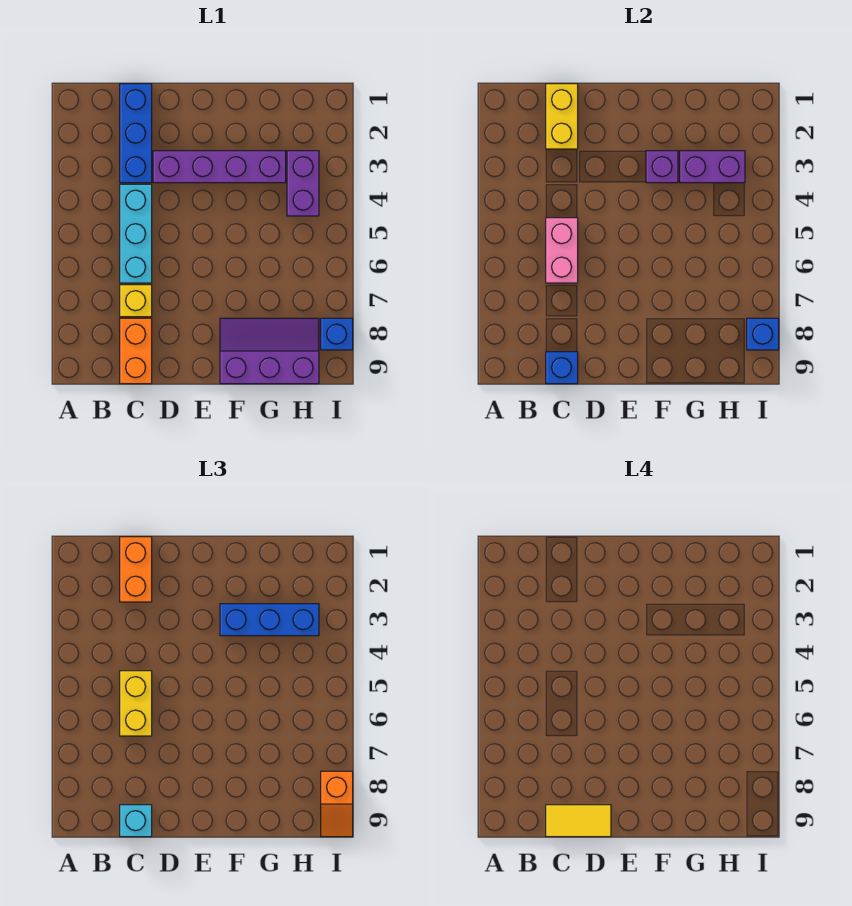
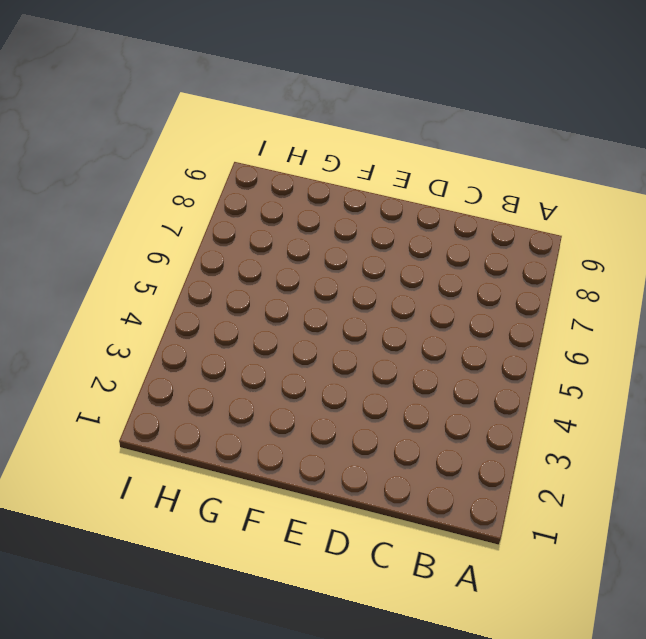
none -> blue 1x3 brick [120,84,152,183]
none -> cyan 1x3 brick [120,184,152,283]
none -> yellow 1x1 brick [120,285,152,317]

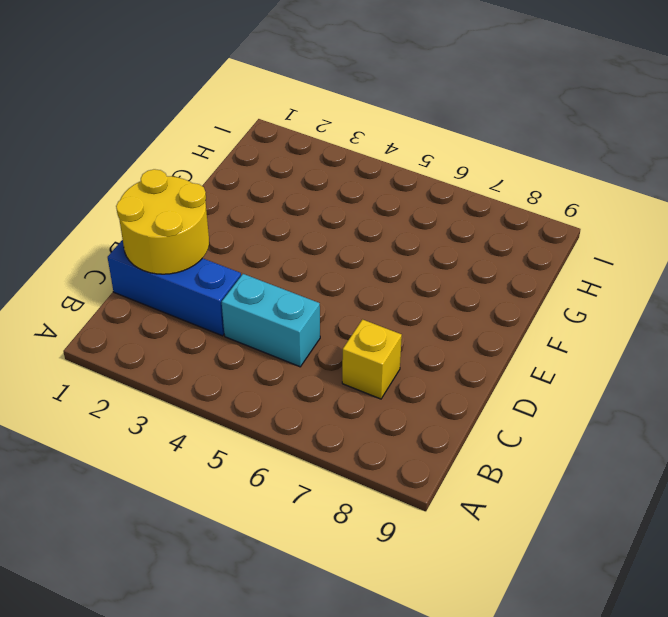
yellow 2x2 round brick [116,169,209,274] -> yellow 1x2 brick [546,84,578,149]
cyan 1x2 brick [222,274,320,367] -> cyan 1x3 brick [120,184,152,283]
none -> orange 1x2 brick [120,318,152,384]
none -> purple 1x4 brick [153,151,286,183]
none -> purple 2x3 slope [220,318,319,384]

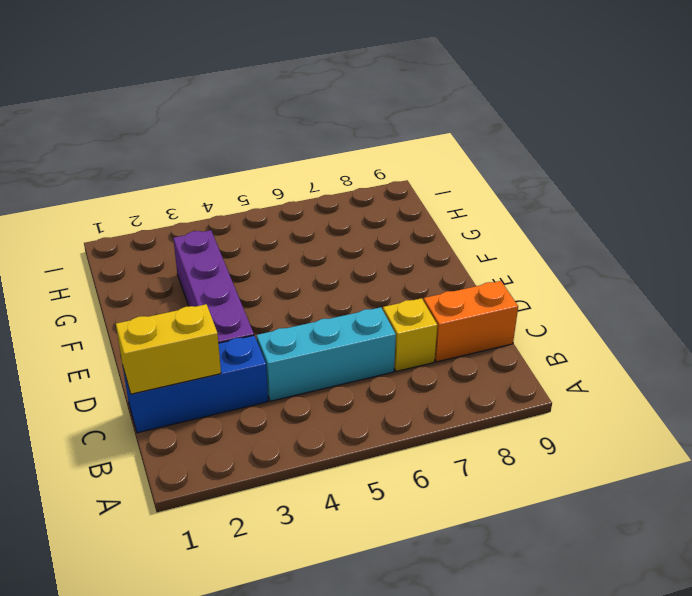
none -> purple 2x3 slope [220,318,319,384]
none -> purple 1x2 brick [287,151,319,216]
none -> blue 1x1 brick [321,318,353,350]

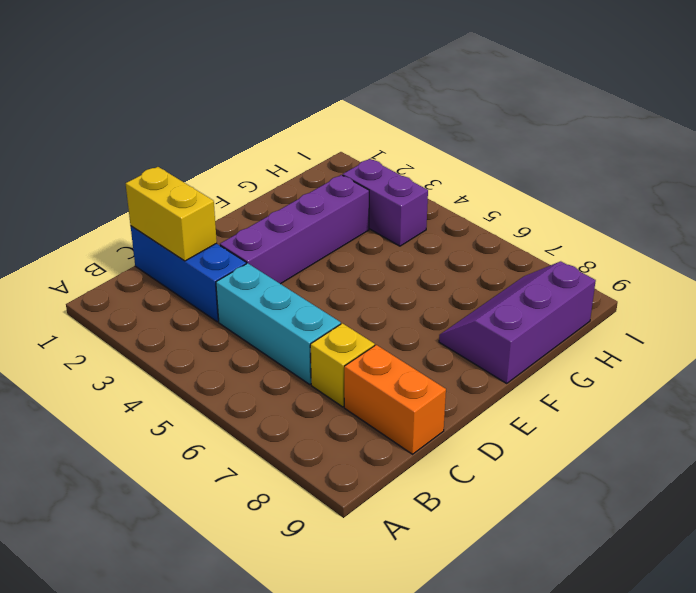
none -> blue 1x1 brick [321,318,353,350]
none -> pink 1x2 brick [546,218,578,283]
none -> blue 1x1 brick [546,352,578,384]

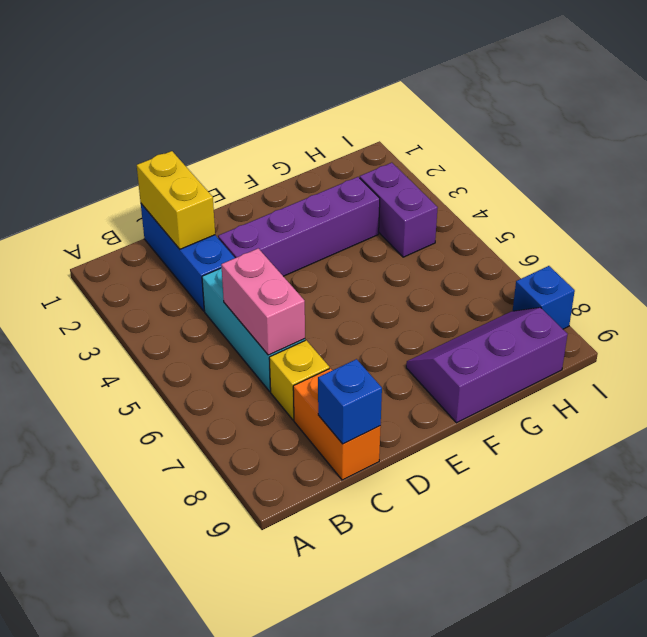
none -> purple 1x1 brick [646,151,678,183]
none -> purple 1x2 brick [680,151,745,183]
none -> blue 1x1 brick [747,318,779,350]

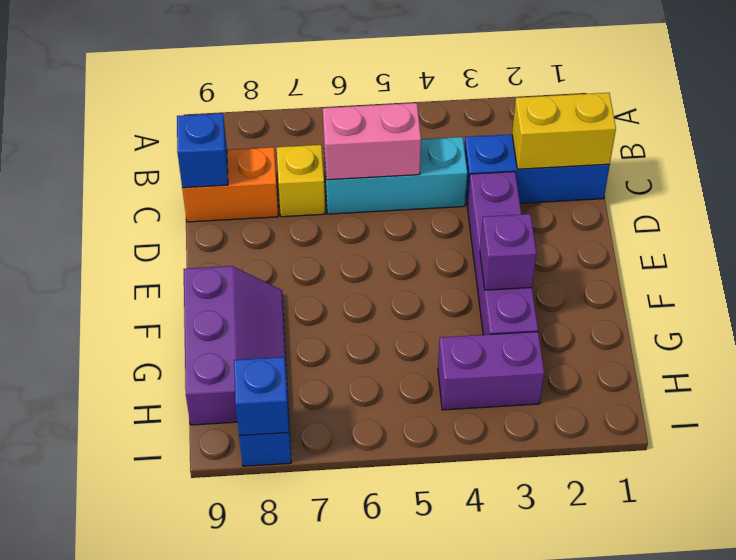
none -> purple 1x2 brick [680,151,745,183]
none -> orange 1x2 brick [120,537,152,602]
none -> yellow 1x2 brick [120,671,152,736]

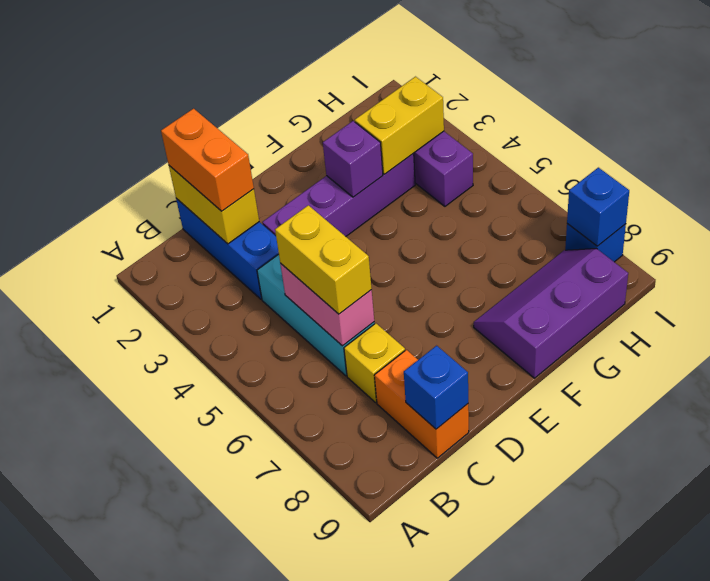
yellow 1x2 brick [355,77,444,174] -> purple 1x2 brick [680,151,745,183]
none -> cyan 1x1 brick [120,805,152,837]
none -> blue 1x3 brick [220,604,319,636]
none -> orange 1x2 slope [321,771,353,837]

